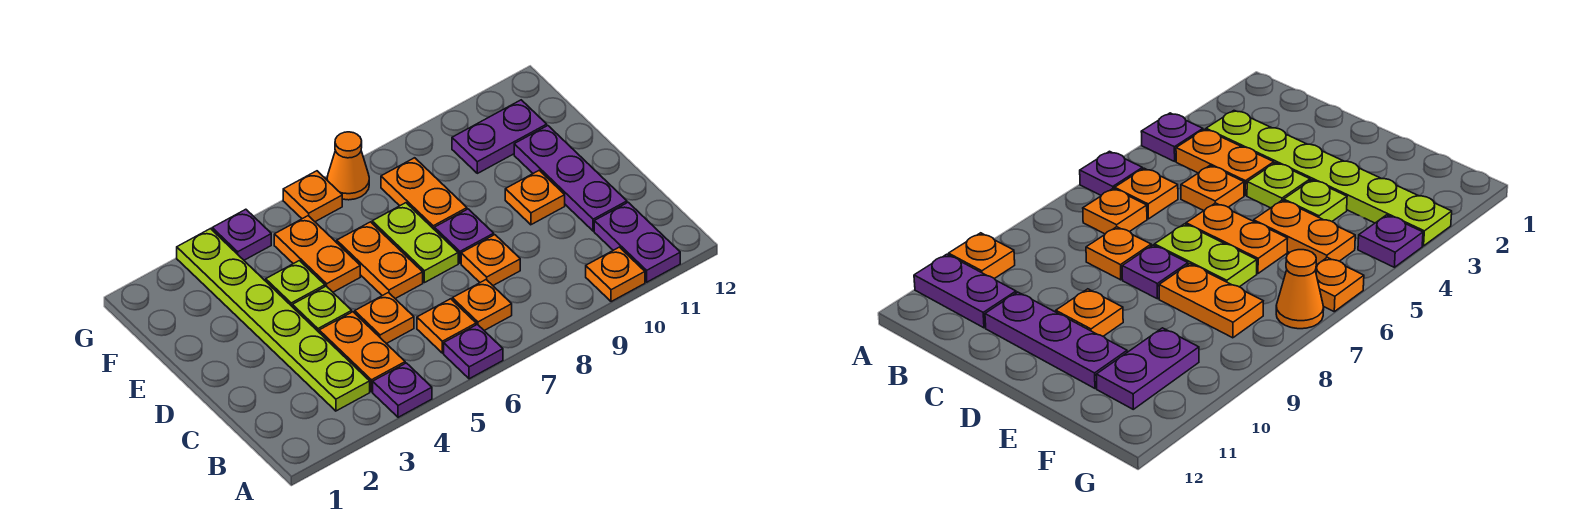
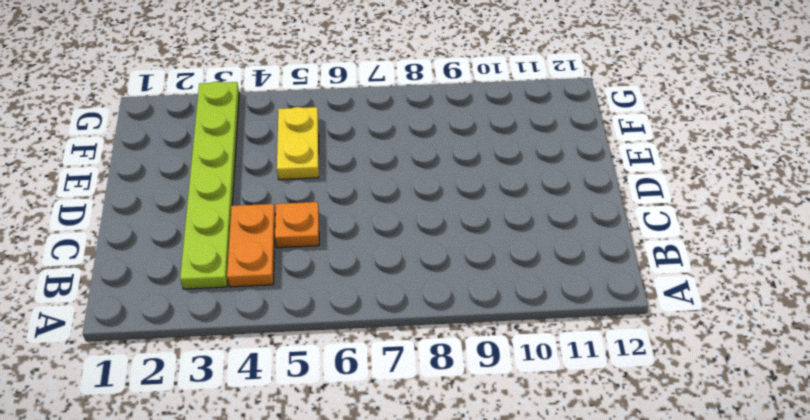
yellow 1x2 plate [277,107,319,180] -> orange 1x2 plate [274,216,360,292]
none -> purple 1x1 plate [373,363,432,417]
none -> purple 1x1 plate [444,324,503,379]
none -> orange 1x1 plate [586,247,645,302]

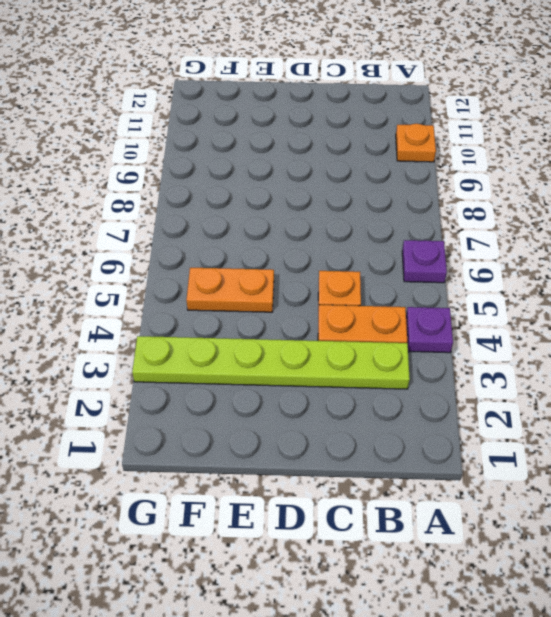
none -> purple 1x2 plate [594,202,680,282]
none -> orange 1x1 plate [417,299,476,353]
none -> orange 1x1 plate [452,280,512,330]

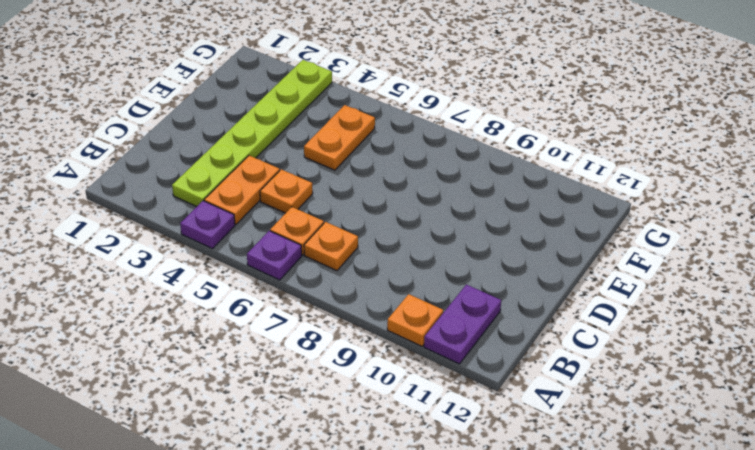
none -> orange 1x1 plate [461,235,520,285]
none -> purple 1x3 plate [514,126,627,231]
none -> lime 1x1 plate [292,286,352,332]

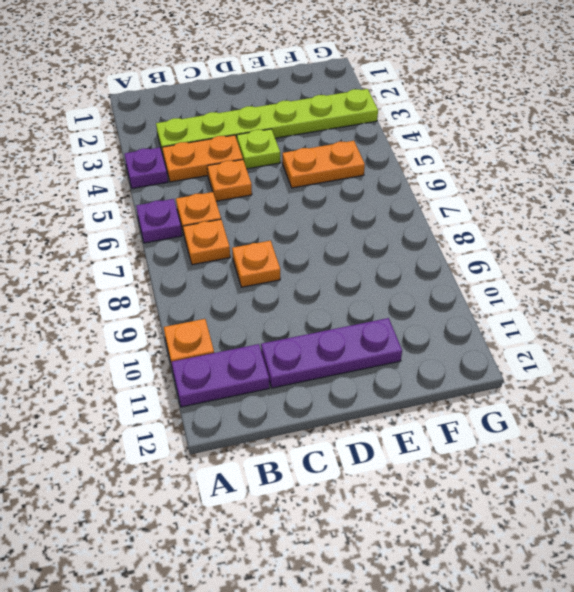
none -> orange 1x2 plate [337,222,423,299]
none -> lime 1x2 plate [372,203,458,283]
none -> purple 1x1 plate [434,209,494,263]

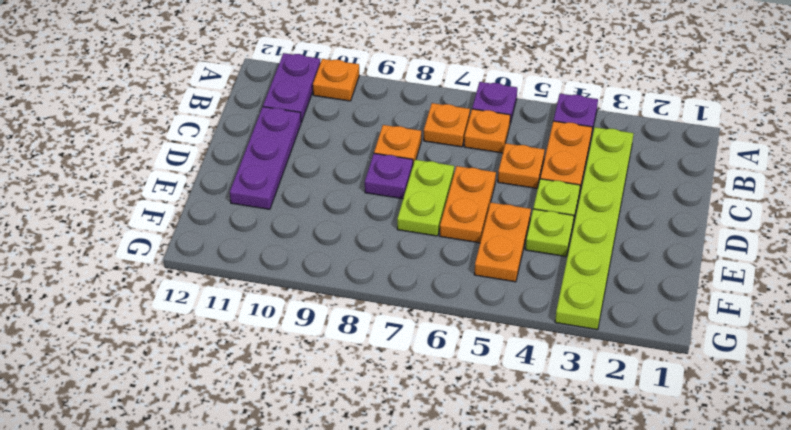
none -> orange 1x1 plate [505,171,565,225]
none -> orange 1x2 plate [381,158,467,229]
none -> purple 1x2 plate [452,100,547,173]

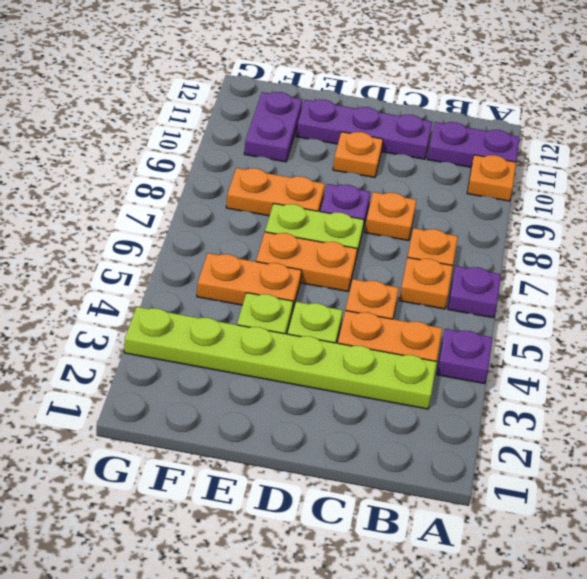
none -> purple 1x1 plate [212,209,271,260]
none -> orange 1x1 plate [283,171,342,222]
none -> orange 1x1 cone [327,132,369,200]

